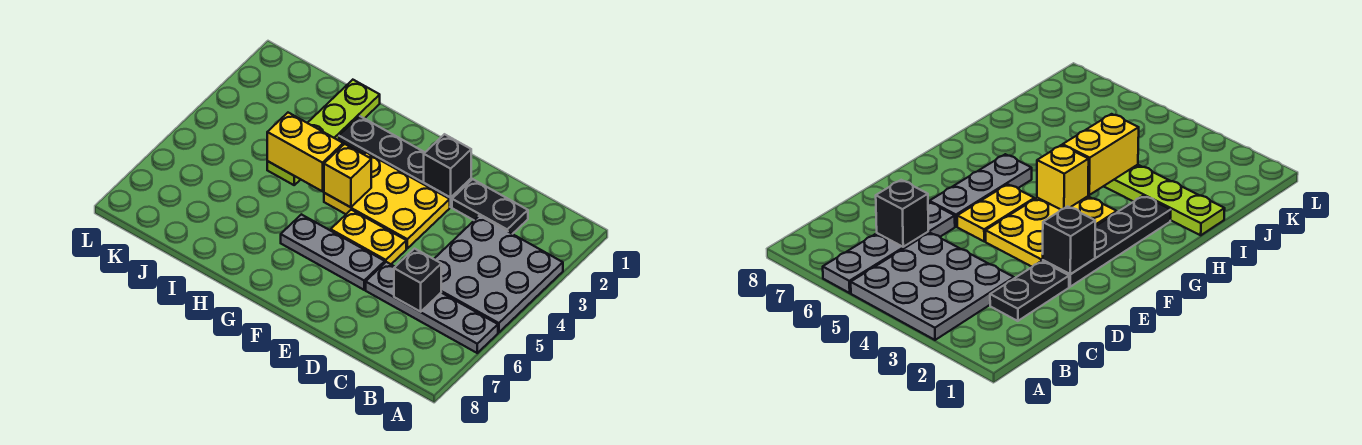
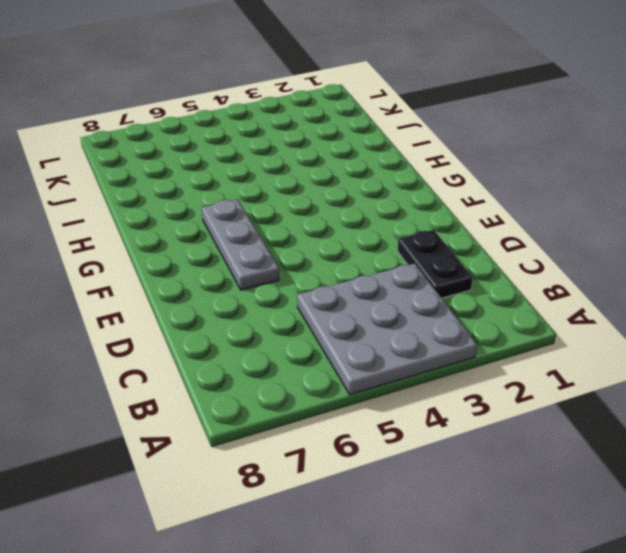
none -> grey 1x4 plate [366,262,498,353]
none -> black 1x4 plate [339,116,471,207]
none -> yellow 2x3 plate [324,153,450,248]

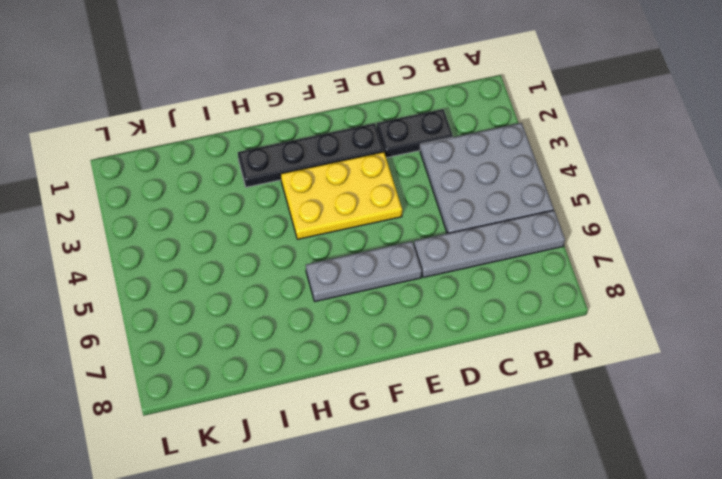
none -> yellow 1x2 plate [331,210,406,264]
none -> lime 1x4 plate [267,80,380,185]
none -> black 1x1 brick [394,249,441,312]

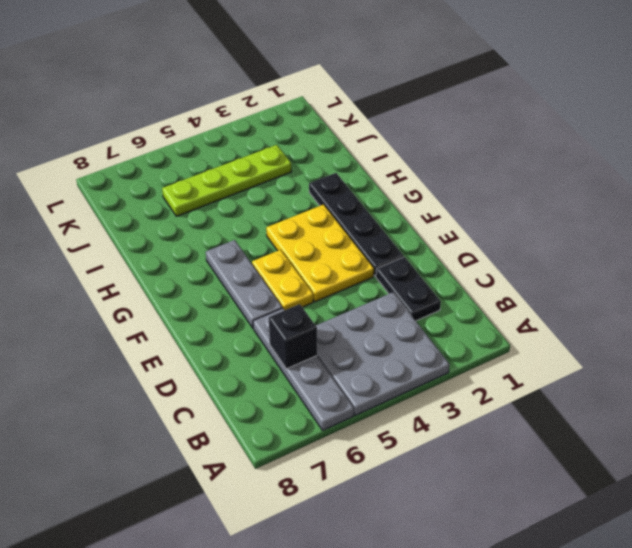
lime 1x4 plate [162,145,292,216] -> lime 1x4 plate moved to [267,80,380,185]
none -> black 1x1 brick [424,134,471,198]
none -> yellow 1x1 brick [324,144,371,207]
none -> yellow 1x2 brick [267,113,343,191]

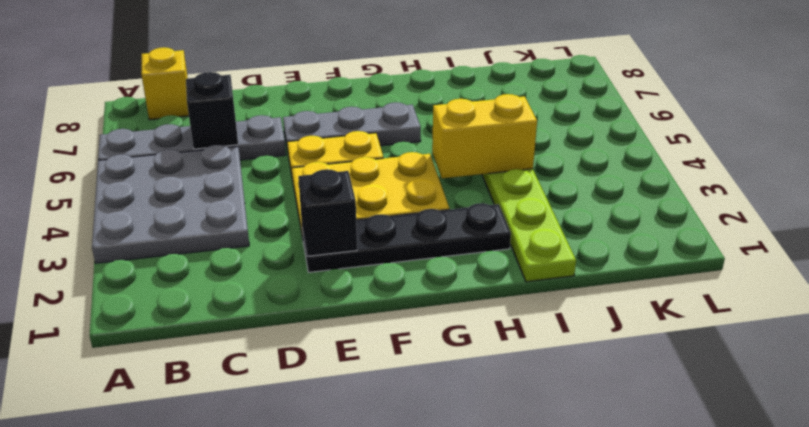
yellow 1x1 brick [141,47,189,120] -> yellow 1x1 brick moved to [324,144,371,207]
none -> black 1x2 plate [452,179,528,234]

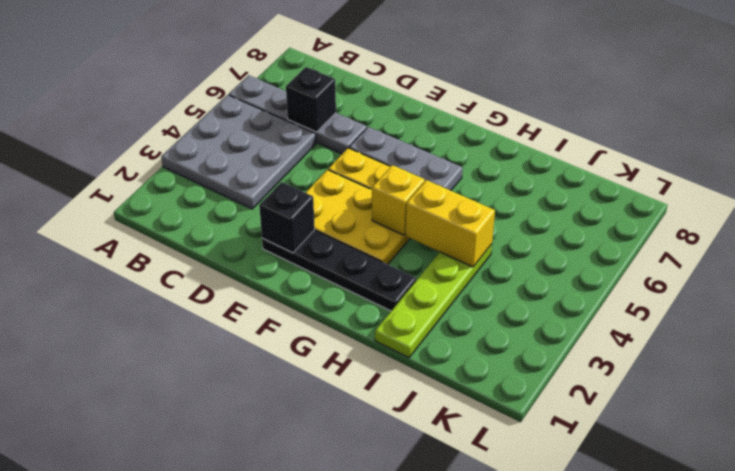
none -> black 1x2 plate [452,179,528,234]

